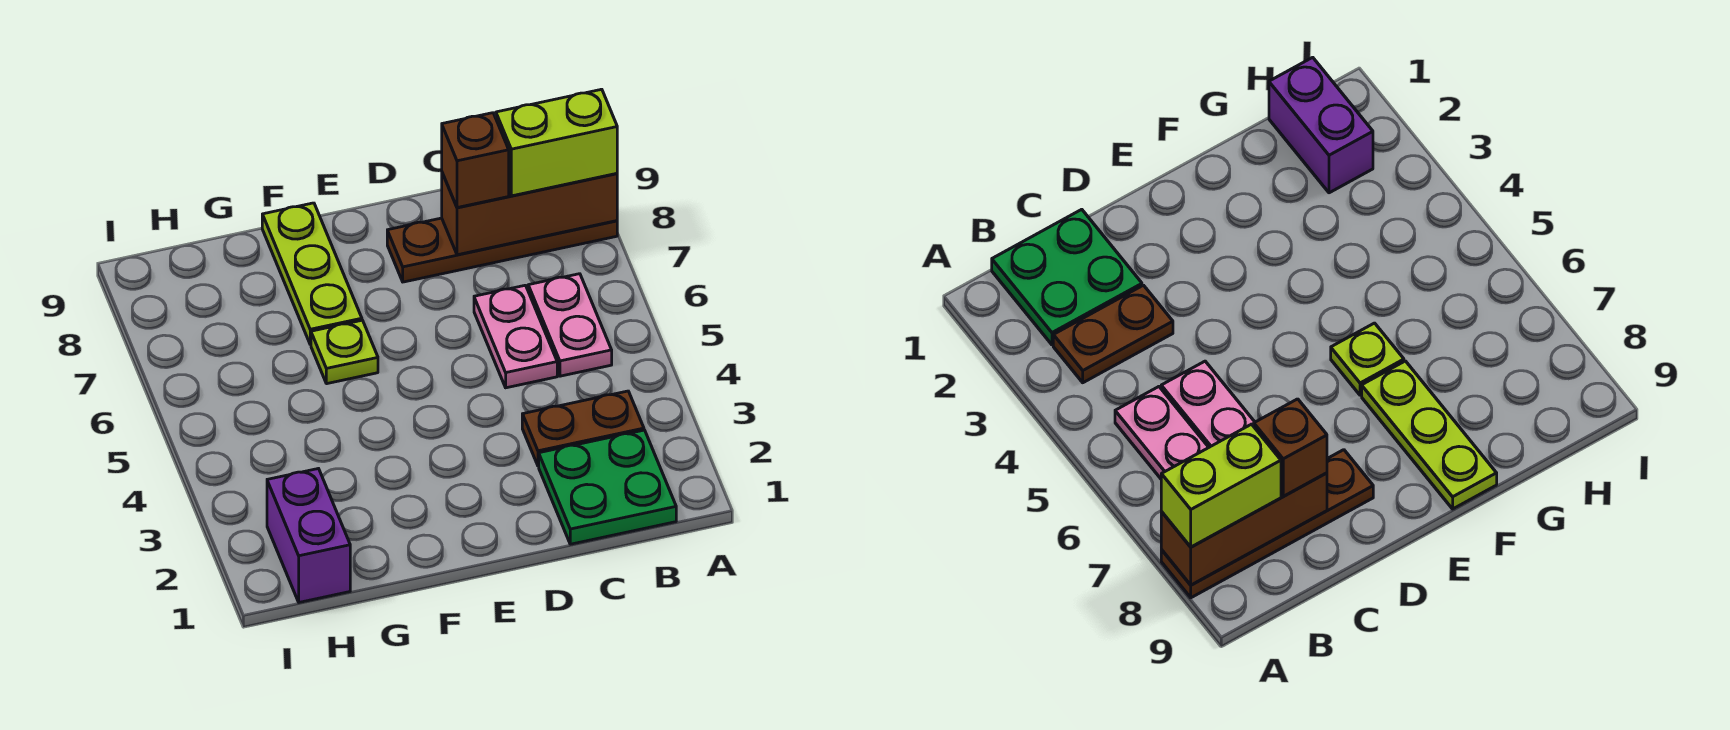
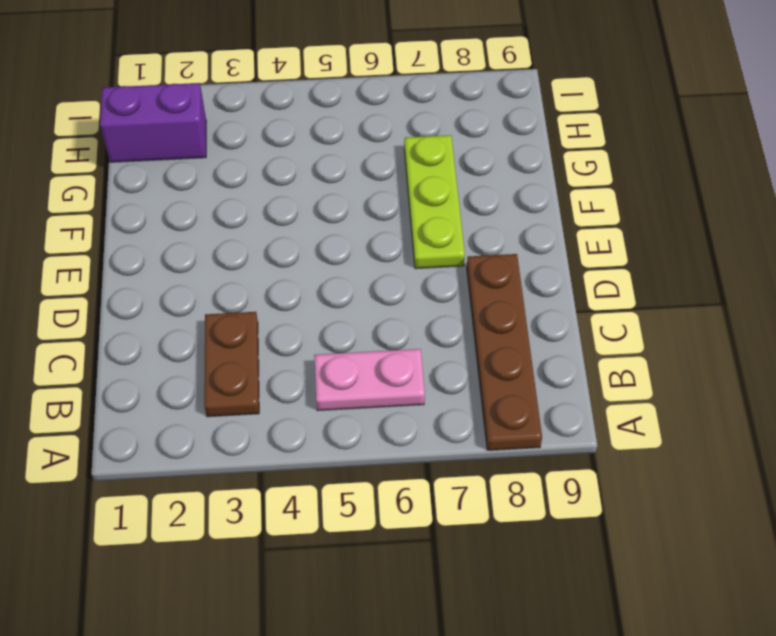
lime 1x3 plate [404,135,465,269] -> lime 1x3 plate turned to [262,203,362,345]
none -> green 2x2 plate [539,430,676,544]
none -> pink 1x2 plate [474,285,557,388]

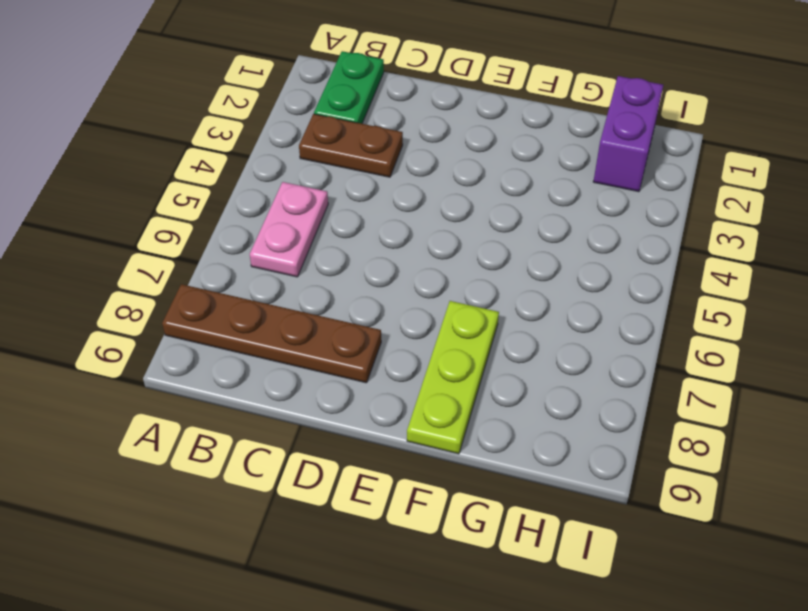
green 1x2 plate [314,51,384,124] -> green 2x2 plate [539,430,676,544]
none -> pink 1x2 plate [474,285,557,388]
none -> lime 1x1 plate [311,320,378,384]

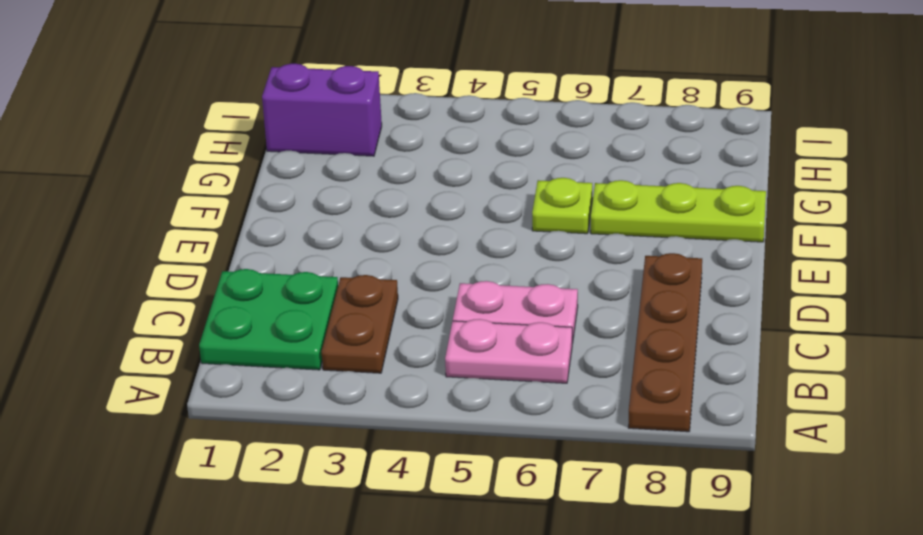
none -> brown 1x3 brick [442,173,617,255]
none -> lime 1x2 brick [496,89,617,196]

